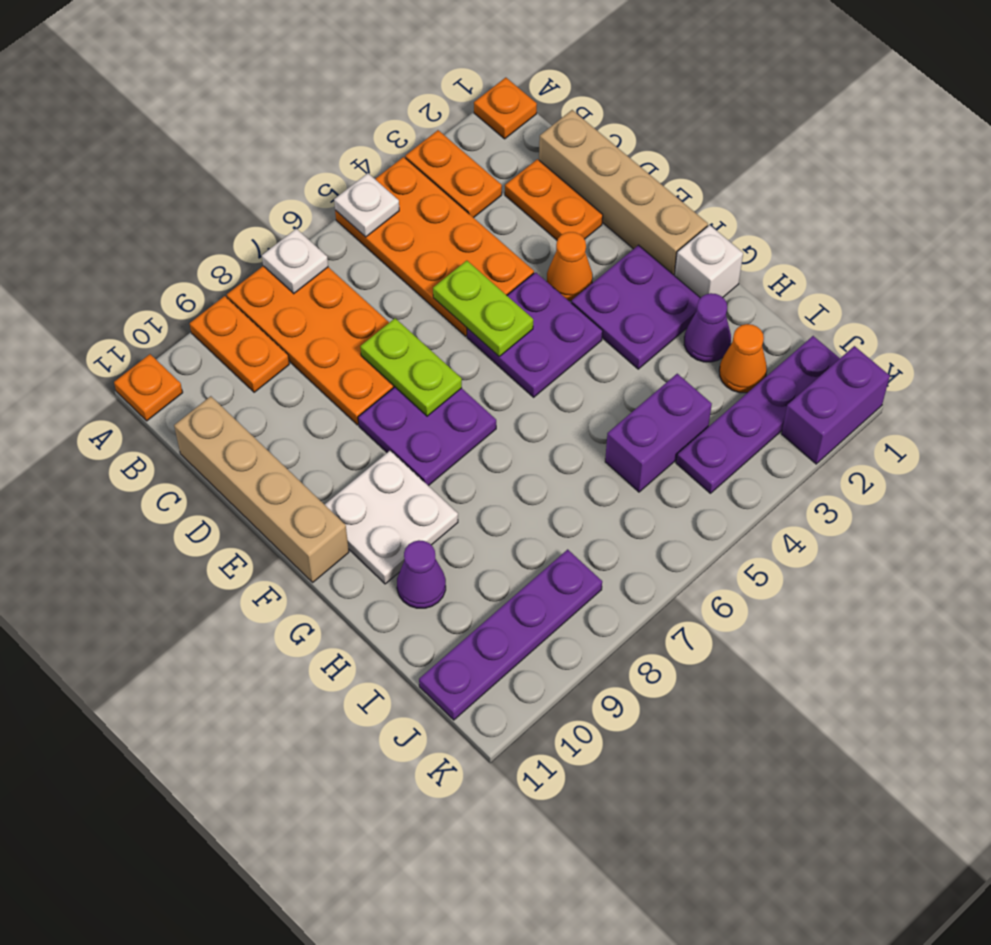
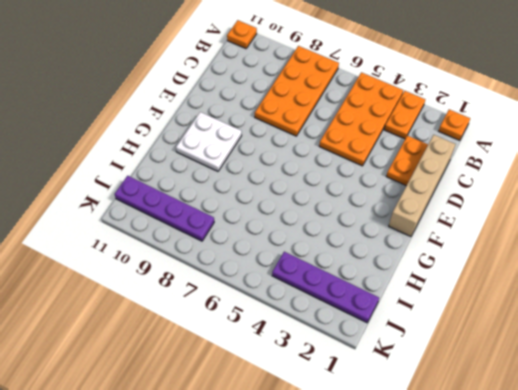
none -> orange 1x2 plate [190,296,289,392]
none -> tan 1x4 brick [174,396,349,582]
none -> orange 1x1 cone [547,232,593,301]

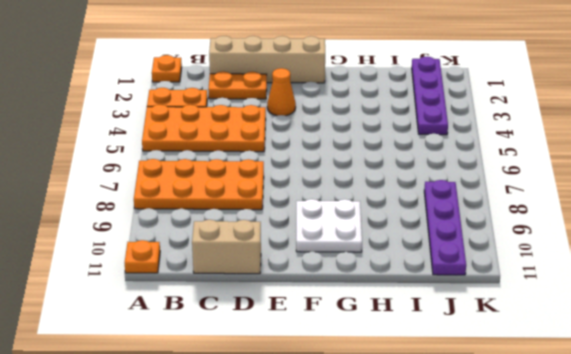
tan 1x2 brick [192,220,261,274] -> tan 1x4 brick [174,396,349,582]
none -> orange 1x2 plate [190,296,289,392]
none -> purple 2x2 plate [467,272,603,397]
none -> purple 2x2 plate [358,387,496,486]

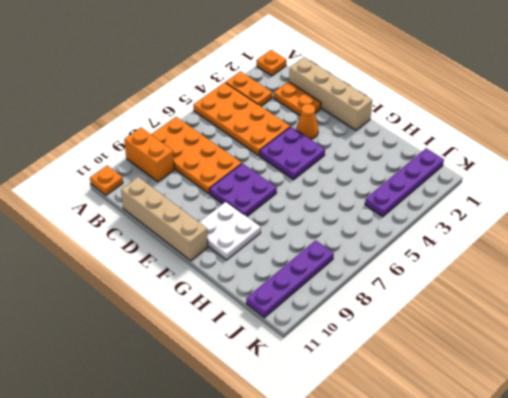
orange 1x2 brick [124,128,174,182] -> orange 1x2 plate [190,296,289,392]
none -> purple 2x2 plate [571,245,700,369]
none -> white 1x1 brick [674,225,743,298]
none -> purple 1x1 cone [684,293,731,362]

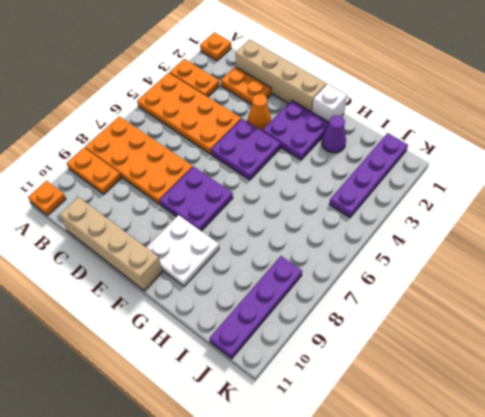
none -> purple 1x1 cone [397,540,446,608]
none -> orange 1x1 cone [719,324,767,393]
none -> purple 1x2 brick [605,374,712,492]

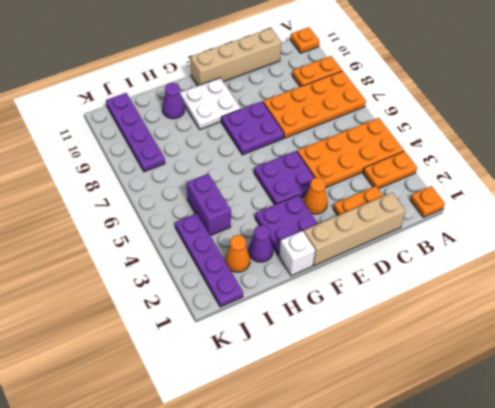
none -> purple 1x2 brick [781,346,890,464]
none -> white 1x1 plate [334,173,399,237]
none -> white 1x1 plate [262,229,328,294]

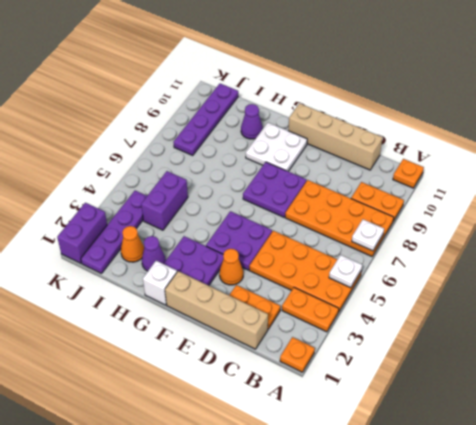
none -> lime 1x2 plate [433,261,533,356]
none -> lime 1x2 plate [360,318,462,416]

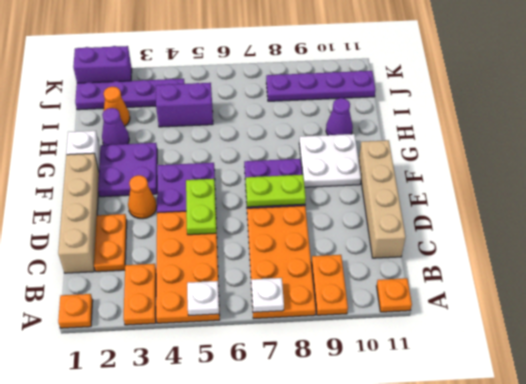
lime 1x2 plate [245,175,306,207] -> lime 1x2 plate turned to [360,318,462,416]

